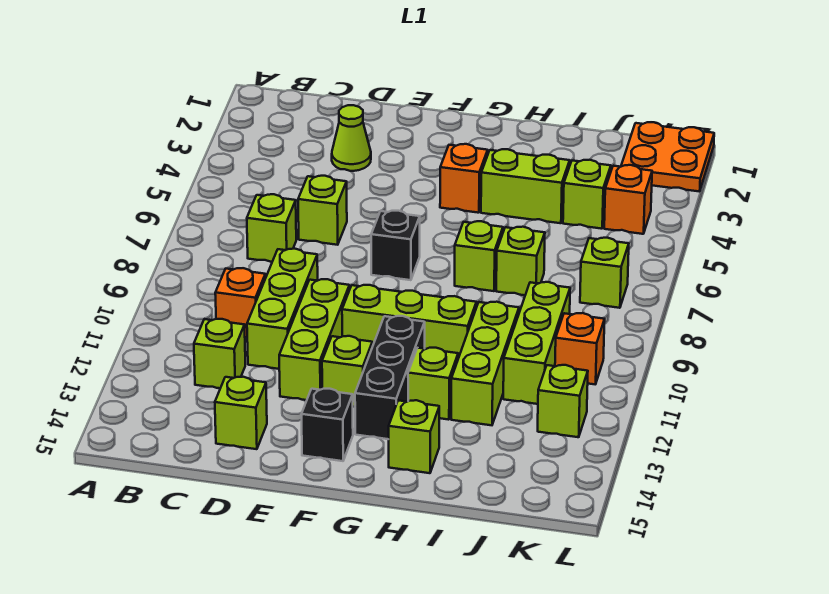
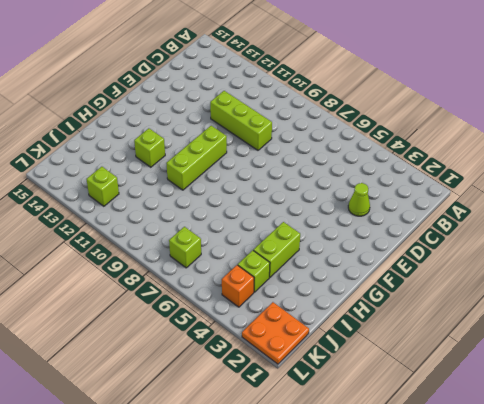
none -> lime 1x1 brick [247,194,296,262]
none -> orange 1x1 brick [215,268,265,338]
none -> lime 1x1 brick [194,319,245,388]

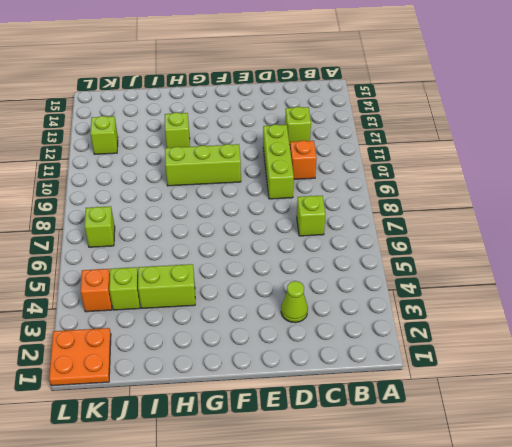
none -> lime 1x1 brick [298,176,347,245]
none -> lime 1x1 brick [215,377,267,449]
none -> lime 1x3 brick [279,279,349,400]

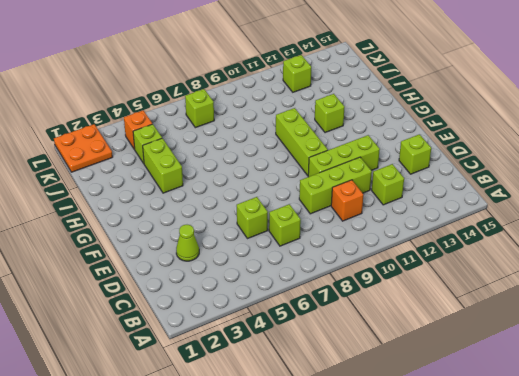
none -> black 1x1 brick [371,211,420,280]
none -> lime 1x1 brick [322,336,372,407]
none -> black 1x1 brick [301,389,353,461]

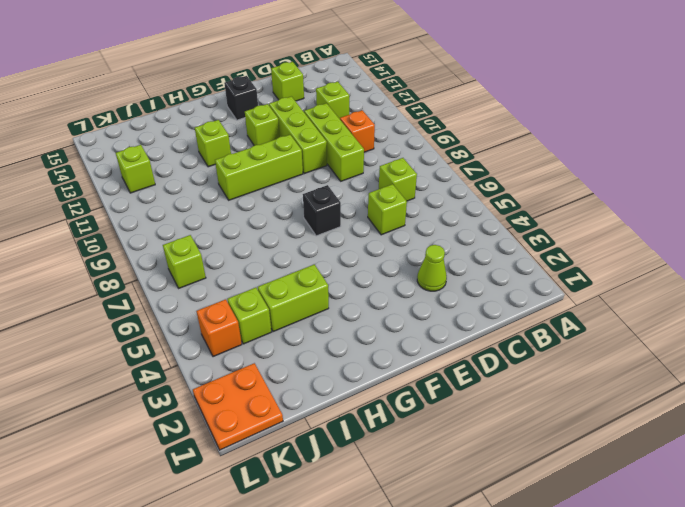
none -> orange 1x1 brick [440,144,488,213]
none -> black 1x3 brick [355,316,425,439]
none -> lime 1x1 brick [455,221,503,291]

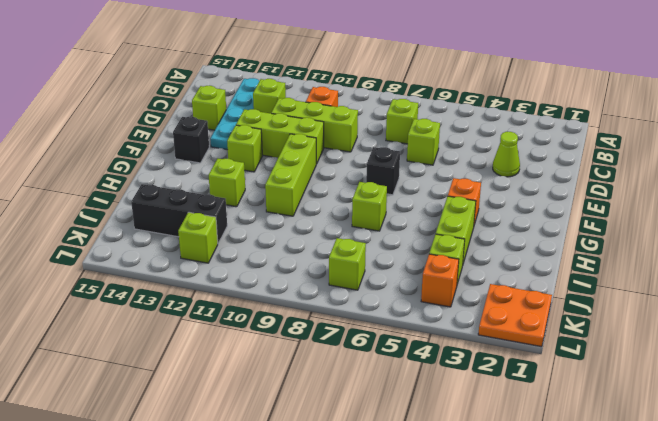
cyan 1x4 plate [210,78,259,150] -> none
black 1x3 brick [131,184,227,243] -> black 1x3 brick moved to [355,316,425,439]
none -> lime 1x1 brick [389,400,439,473]
none -> lime 1x1 brick [496,227,545,295]
none -> lime 1x3 brick [451,302,519,425]

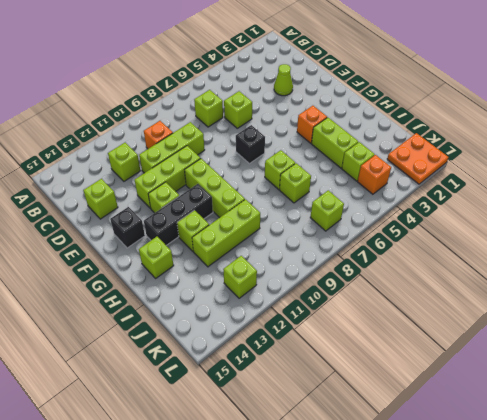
none -> lime 1x3 brick [503,282,570,404]
none -> orange 1x1 brick [555,313,605,384]

